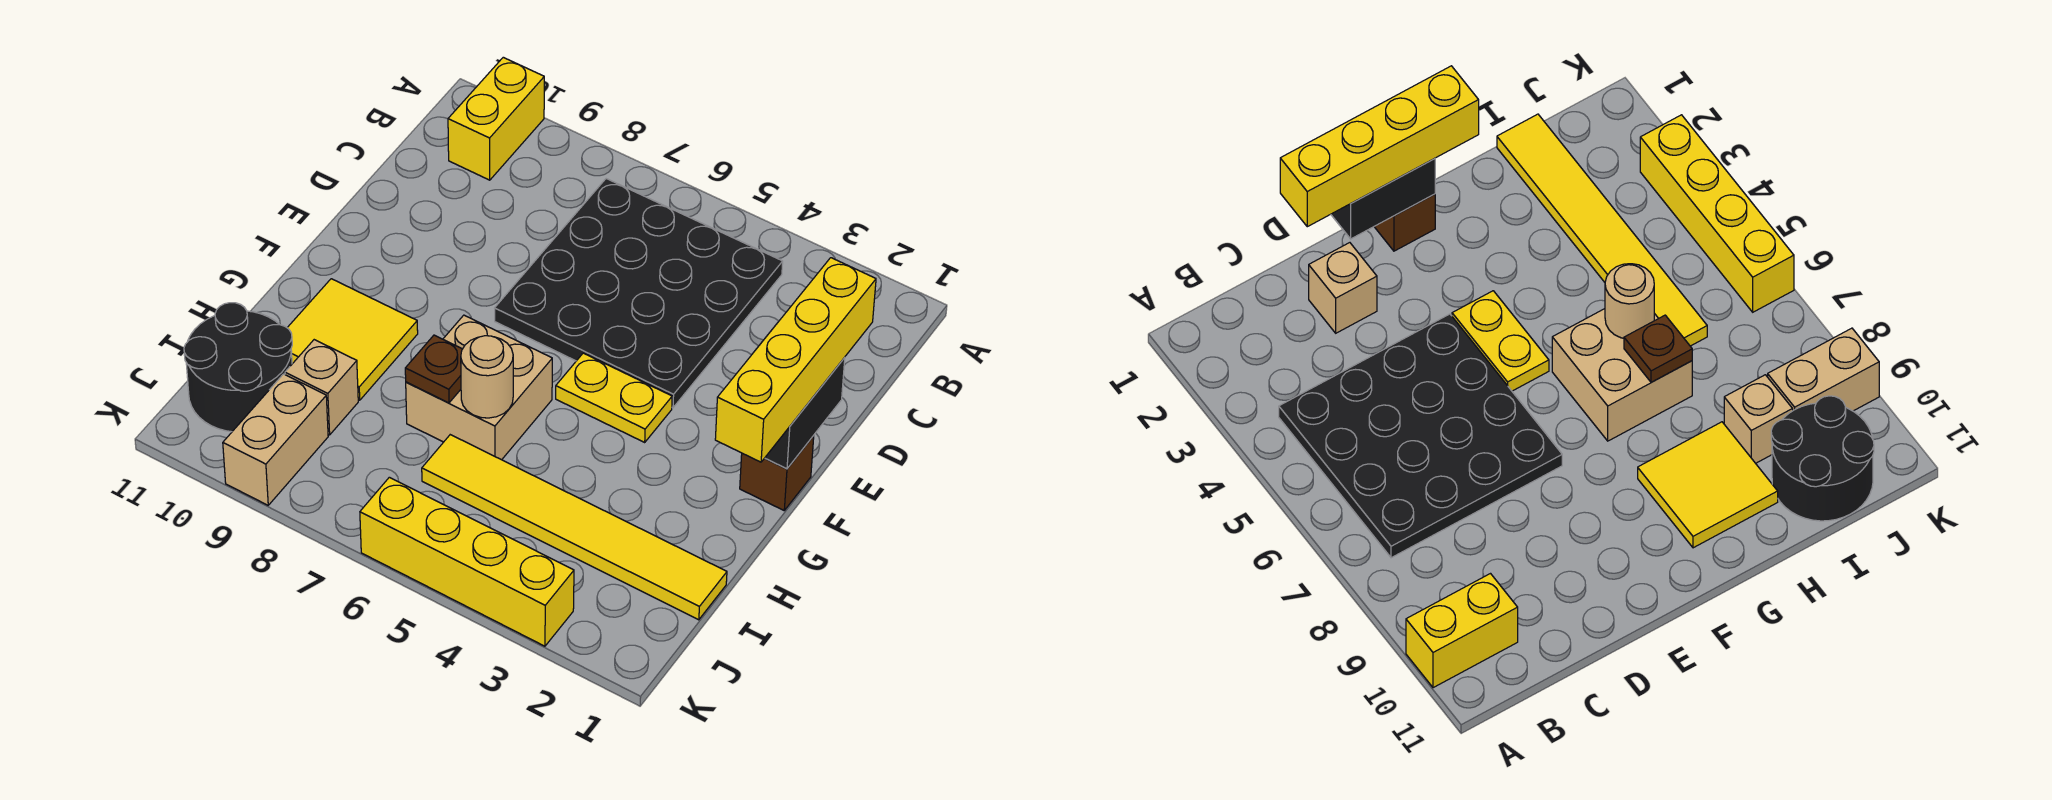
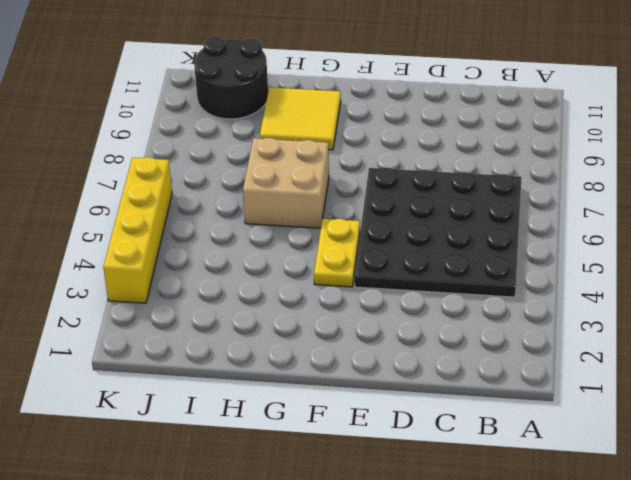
none -> yellow 1x2 brick [448,57,544,180]
none -> tan 1x1 brick [1309,243,1377,333]
none -> brown 1x1 brick [740,436,814,510]

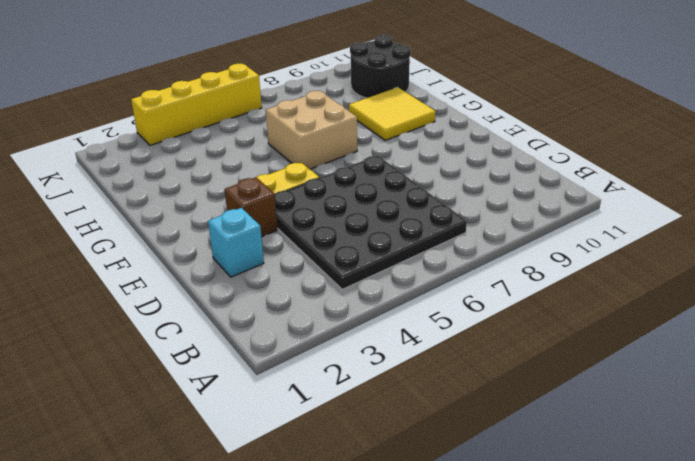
cyan 1x1 brick [208,208,264,277] -> tan 1x1 brick [1309,243,1377,333]
brown 1x1 brick [225,177,277,237] -> brown 1x1 brick moved to [740,436,814,510]
none -> yellow 1x2 brick [448,57,544,180]
none -> yellow 1x6 tile [422,435,727,620]
none -> tan 1x1 brick [285,340,358,435]

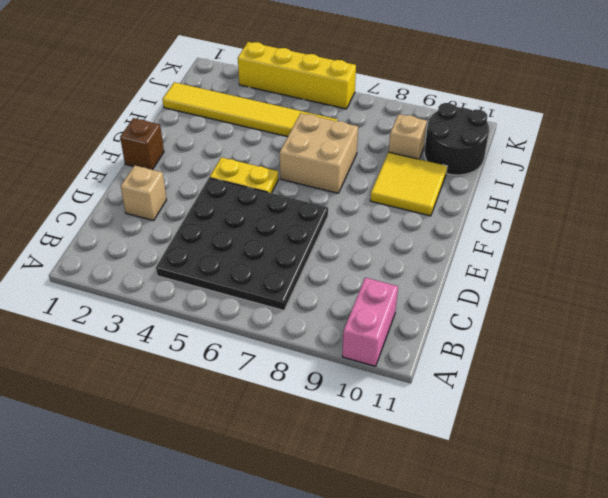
pink 1x2 brick [342,278,398,366] -> yellow 1x2 brick [448,57,544,180]
none -> tan 1x2 brick [223,374,328,505]
none -> black 1x2 brick [765,358,845,469]
none -> tan 1x1 round brick [461,336,513,418]

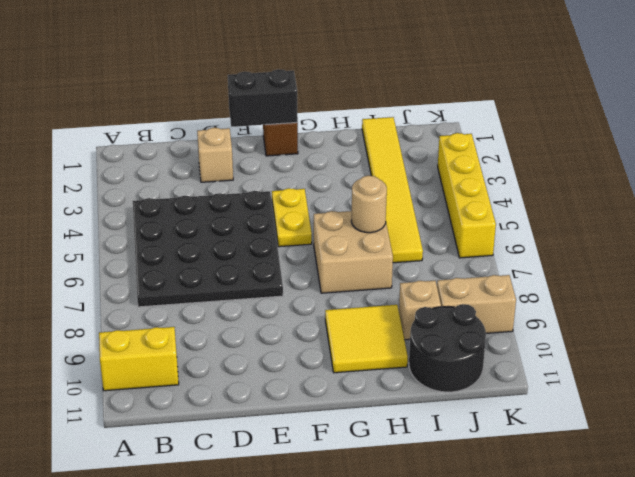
none -> brown 1x1 plate [405,335,462,403]
none -> yellow 1x4 brick [715,258,876,462]

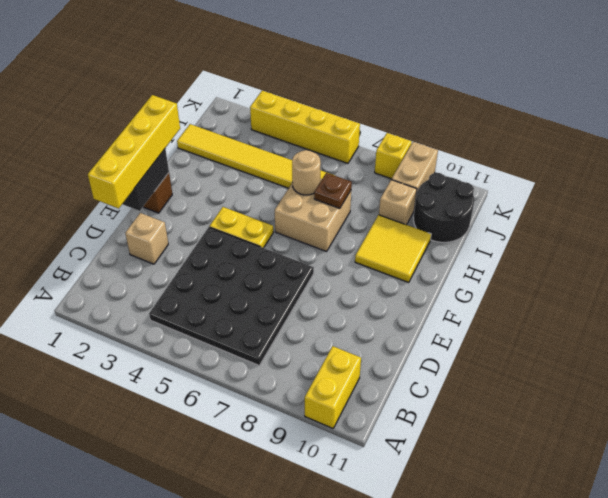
yellow 1x1 brick [375,133,412,179] -> none

